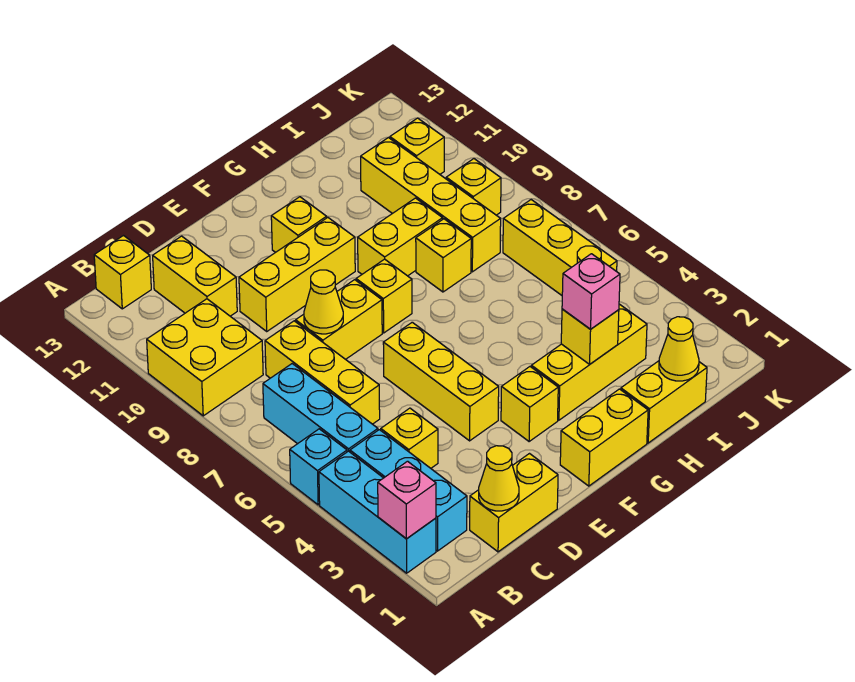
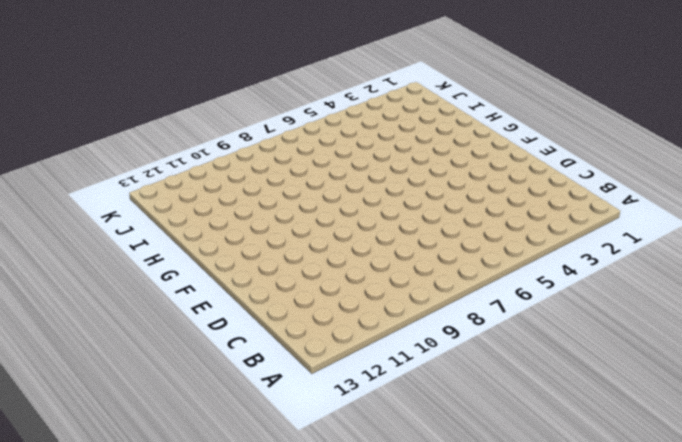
none -> cyan 1x3 brick [319,451,436,573]
none -> cyan 1x1 brick [290,429,347,505]
none -> yellow 2x2 brick [147,299,263,416]
none -> cyan 1x3 brick [350,430,467,551]

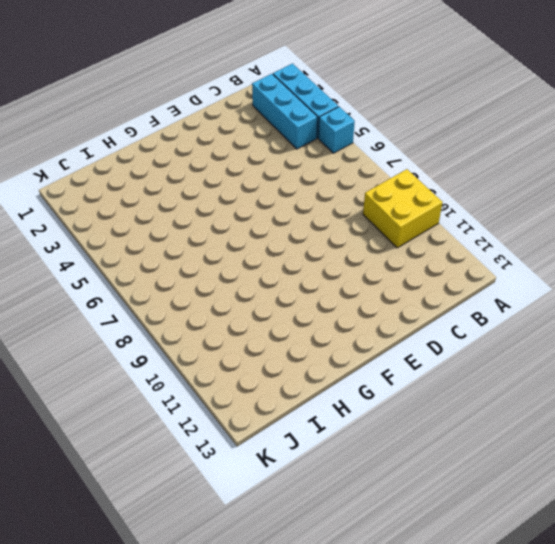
none -> cyan 1x3 brick [263,364,378,452]
none -> yellow 1x1 brick [94,236,151,309]
none -> yellow 1x2 brick [470,454,558,552]
none -> yellow 1x1 brick [381,408,438,468]

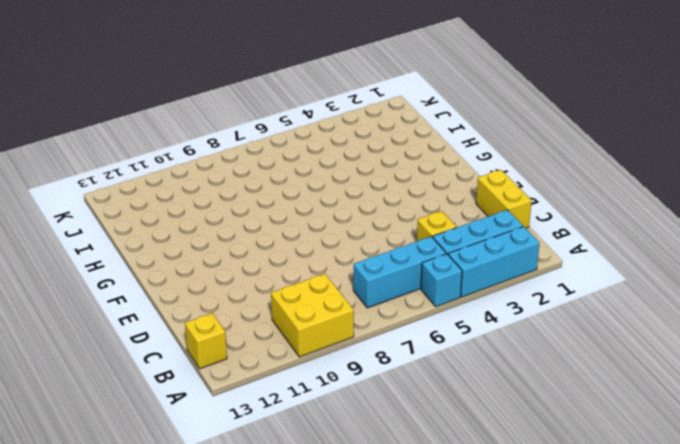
none -> yellow 1x3 brick [265,321,380,424]
none -> yellow 1x2 brick [153,236,237,316]
none -> yellow 1x2 brick [296,280,382,359]
none -> yellow 1x3 brick [239,218,355,331]

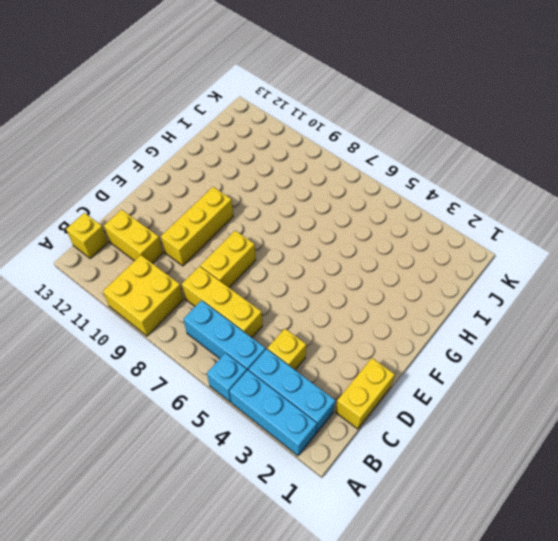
none -> yellow 1x3 brick [383,322,499,441]
none -> yellow 1x2 brick [560,389,648,486]
none -> yellow 1x1 brick [501,367,558,442]
none -> yellow 1x1 brick [356,259,412,333]

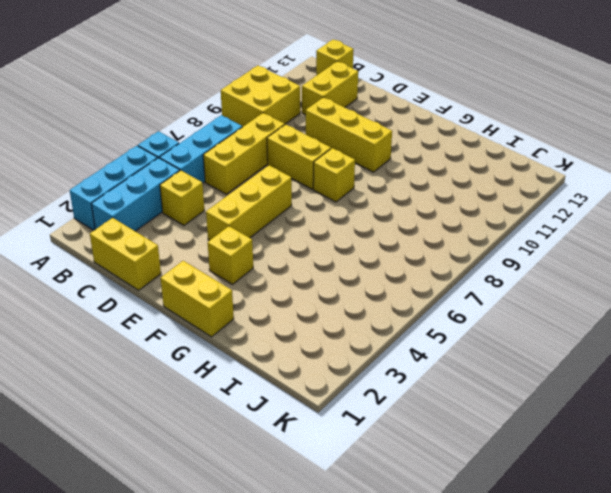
none -> yellow 1x1 brick [271,197,327,252]
none -> yellow 1x3 brick [531,304,647,420]
none -> yellow 1x2 brick [358,198,443,276]
none -> yellow 1x2 brick [621,361,707,443]

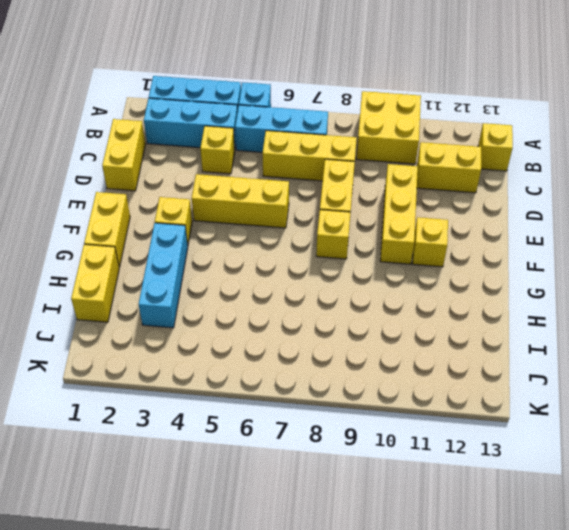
cyan 1x3 brick [139,223,188,328] -> yellow 1x3 brick [531,304,647,420]
none -> yellow 1x2 brick [358,198,443,276]
none -> yellow 1x1 brick [416,219,471,292]
none -> yellow 1x4 brick [361,137,501,272]
none -> yellow 1x3 brick [503,200,617,295]

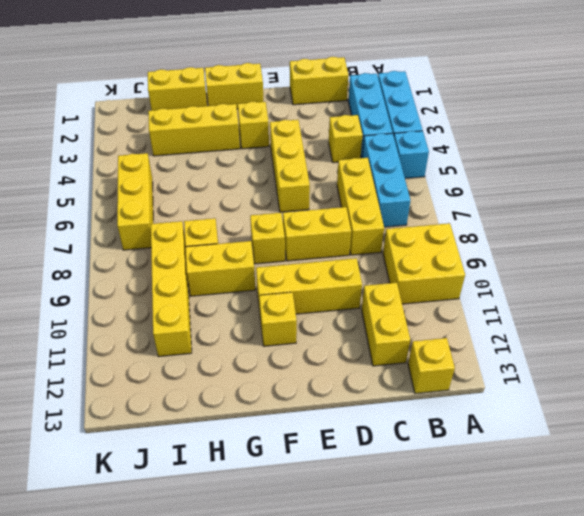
none -> yellow 1x1 brick [446,159,501,215]
none -> yellow 1x1 brick [390,118,444,174]
none -> pink 1x1 brick [378,461,436,539]
none -> yellow 1x1 cone [479,446,519,511]

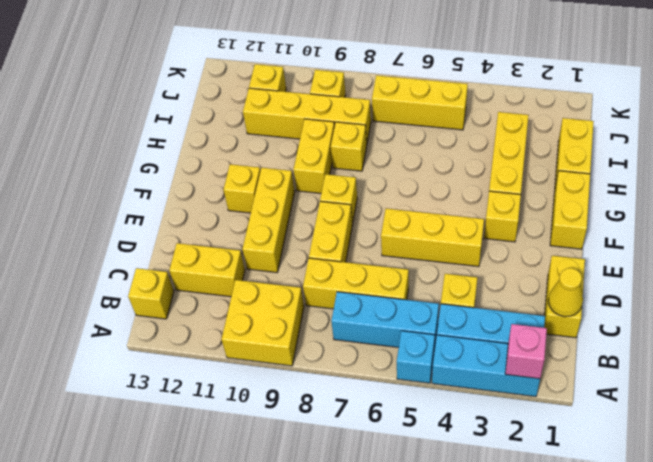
none -> yellow 1x1 cone [304,270,343,334]
none -> yellow 1x1 brick [561,309,619,364]
none -> yellow 1x1 cone [659,317,699,381]
none -> pink 1x1 brick [562,254,620,329]

